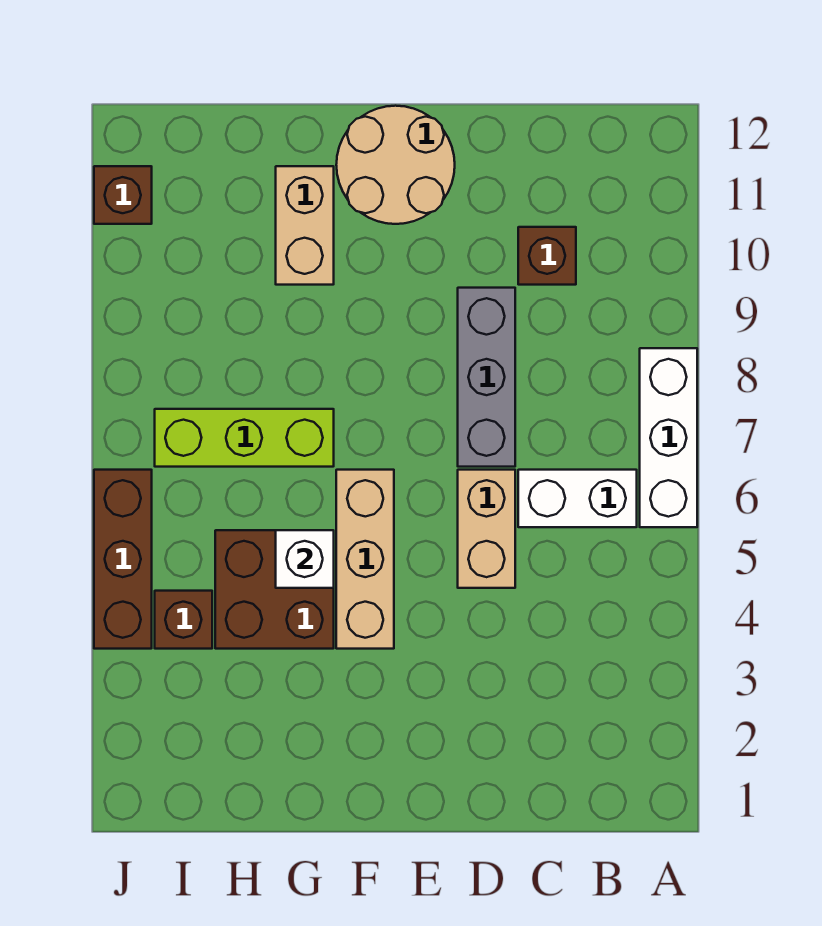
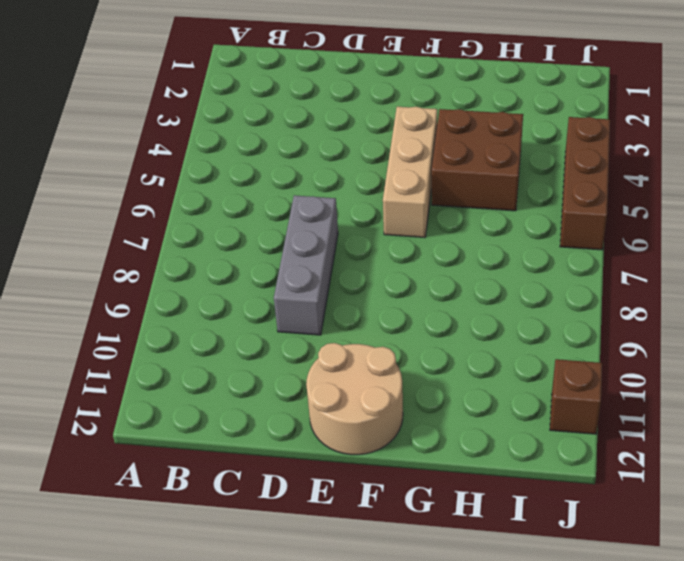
none -> white 1x3 brick [640,348,697,527]
none -> white 1x2 brick [518,470,637,527]
none -> brown 1x1 brick [518,227,576,285]

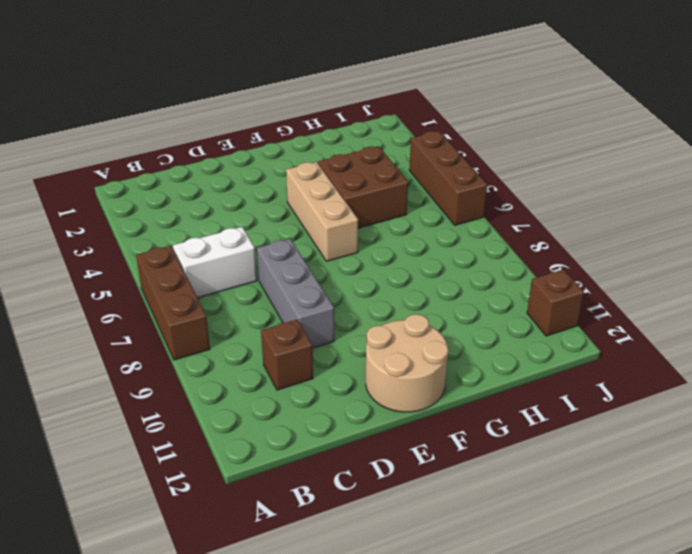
brown 1x3 brick [136,246,210,360] -> white 1x3 brick [640,348,697,527]
none -> tan 1x2 brick [458,470,515,588]
none -> lime 1x3 brick [155,409,334,467]
none -> tan 1x2 brick [276,166,334,285]

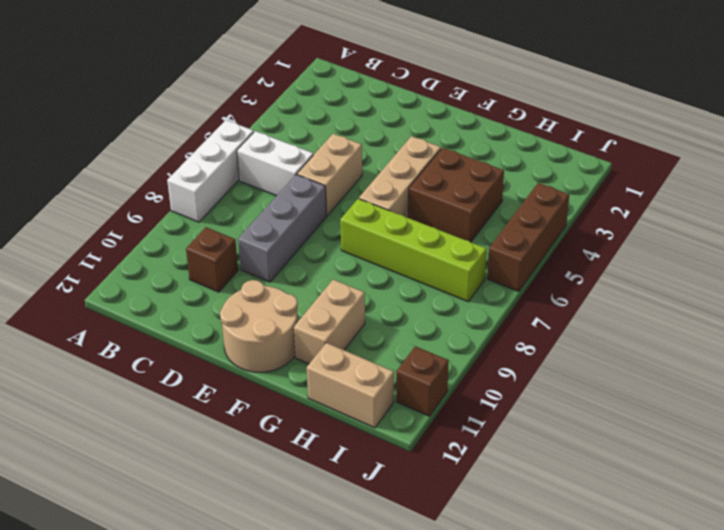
lime 1x4 brick [340,199,487,301] -> lime 1x3 brick [155,409,334,467]
tan 1x2 brick [307,343,394,428] -> none
none -> brown 1x1 brick [155,591,212,649]
none -> white 1x1 brick [276,530,334,588]

